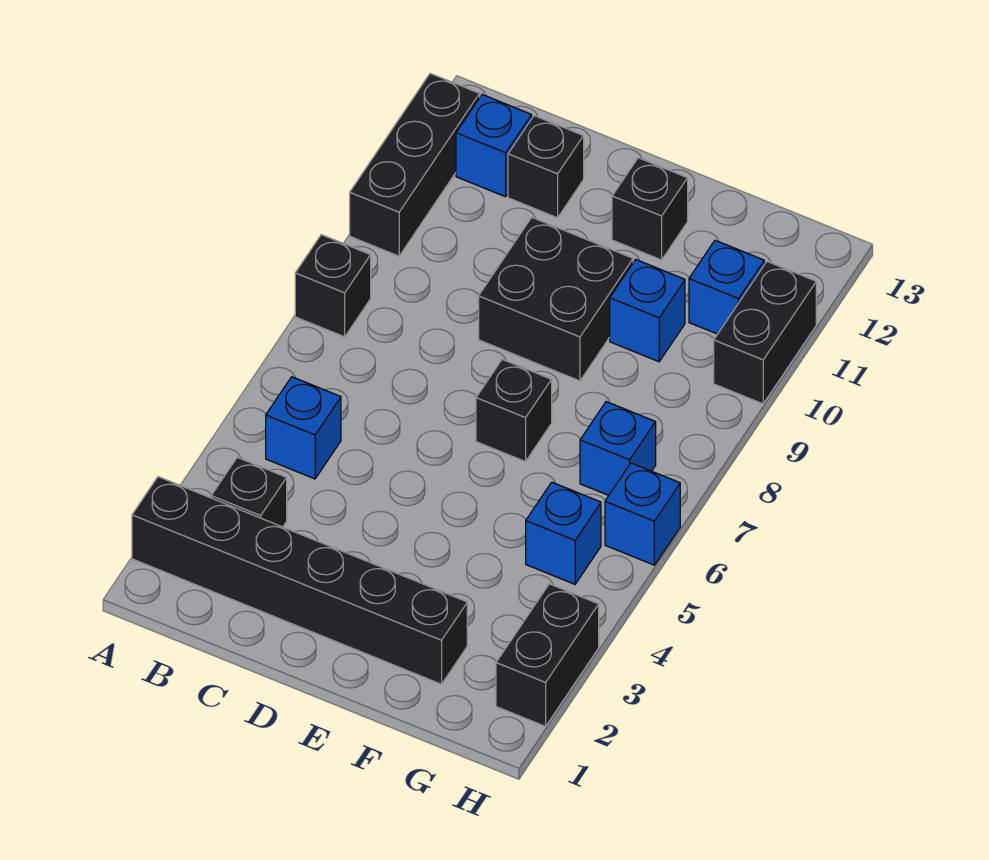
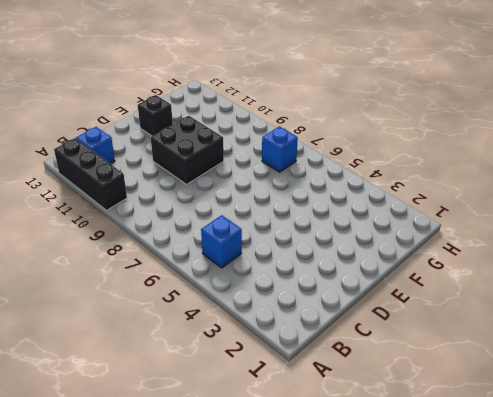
none -> black 1x6 brick [132,477,467,684]
none -> black 1x1 brick [295,235,371,337]
none -> black 1x1 brick [211,457,287,527]

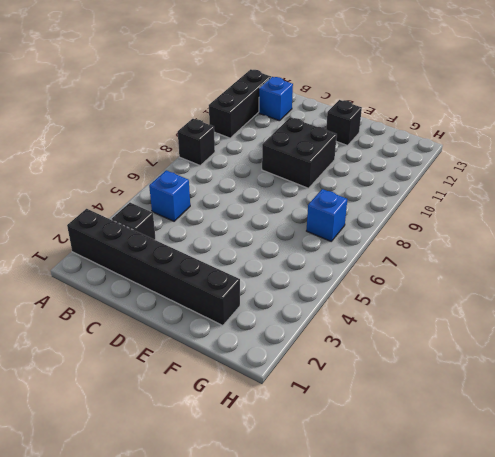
none -> black 1x1 brick [508,116,584,218]
none -> black 1x1 brick [476,359,552,462]
none -> blue 1x1 brick [610,260,685,362]

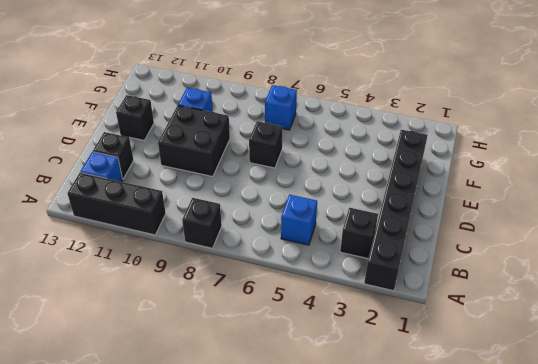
none -> blue 1x1 brick [526,482,601,584]
none -> blue 1x1 brick [689,240,764,334]
none -> black 1x2 brick [496,584,599,726]

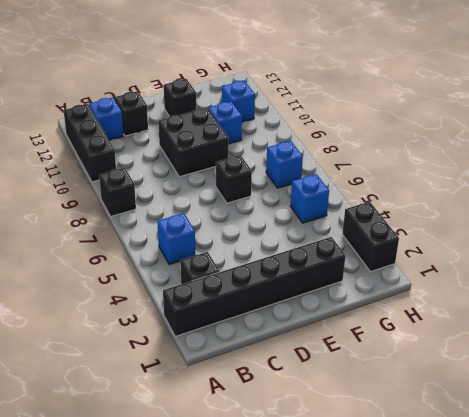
none -> blue 1x1 brick [605,463,680,565]
none -> black 1x2 brick [714,261,816,404]

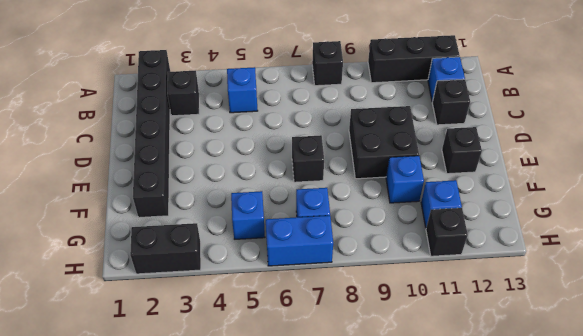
blue 1x2 brick [266,216,333,266] -> blue 1x1 brick [605,463,680,565]
black 1x1 brick [426,208,468,256] -> black 1x2 brick [714,261,816,404]

